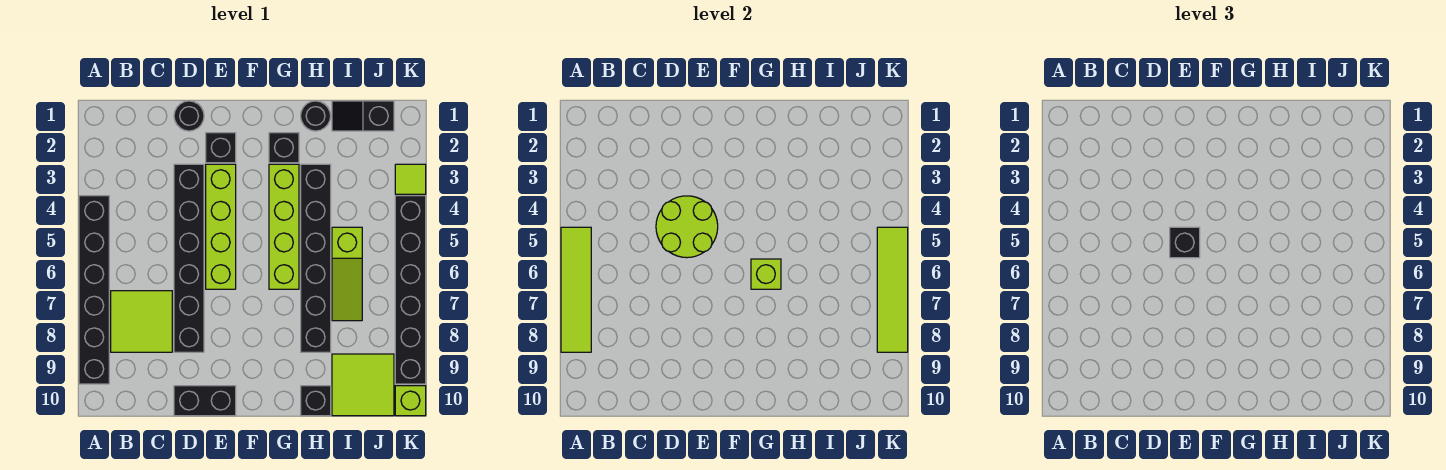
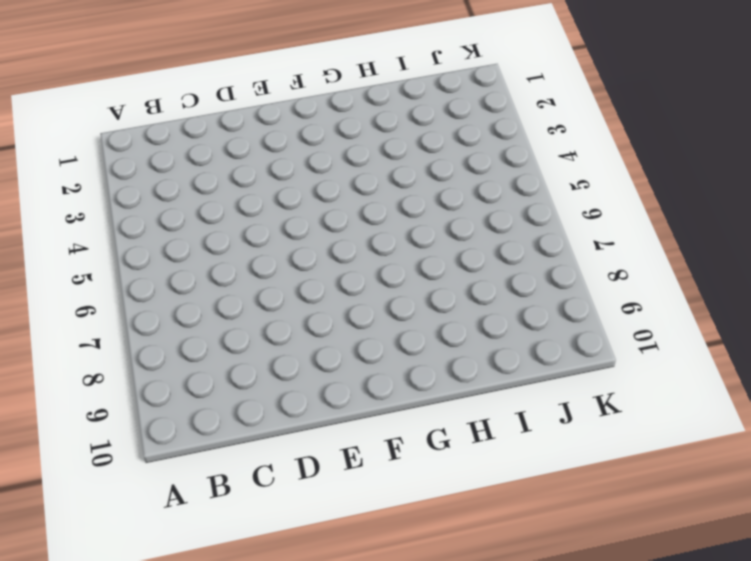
none -> black 1x6 brick [79,196,109,384]
none -> lime 2x2 tile [111,291,172,352]
none -> black 1x1 round brick [174,101,204,131]

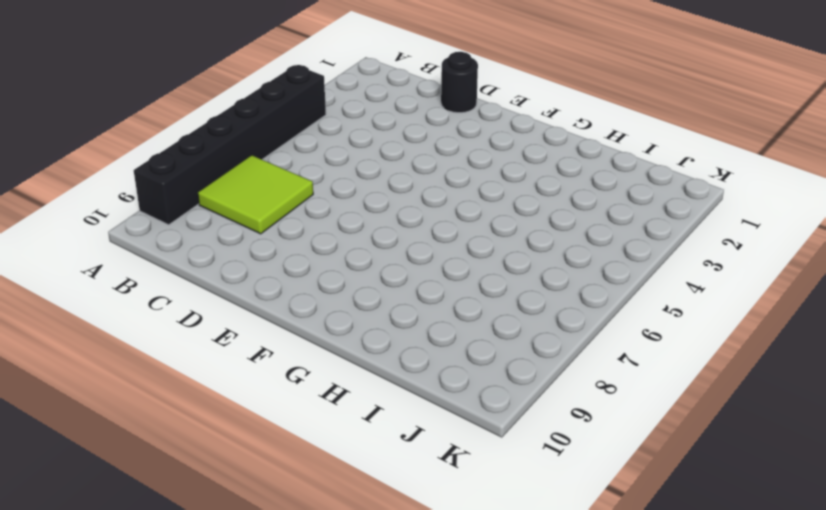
none -> black 1x6 brick [174,164,204,352]
none -> black 1x2 brick [174,386,236,416]
none -> black 1x1 brick [206,133,236,163]

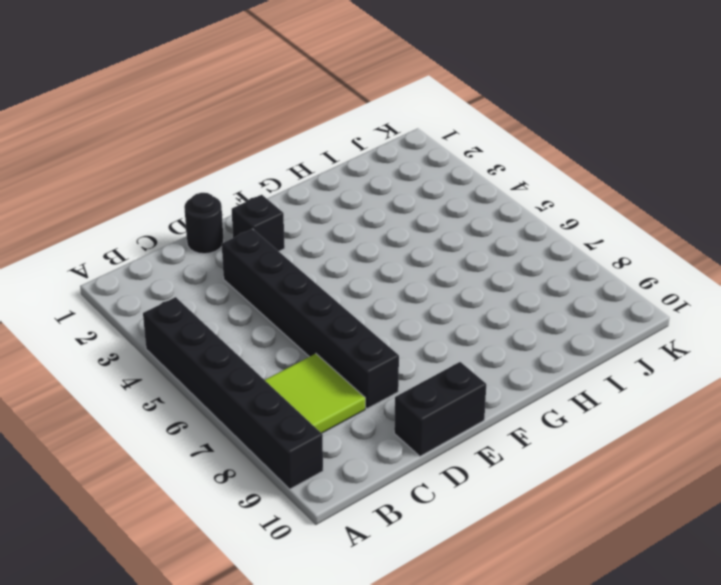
none -> lime 1x4 brick [206,164,236,289]
none -> black 1x1 brick [269,133,299,163]
none -> lime 1x4 brick [269,164,299,289]

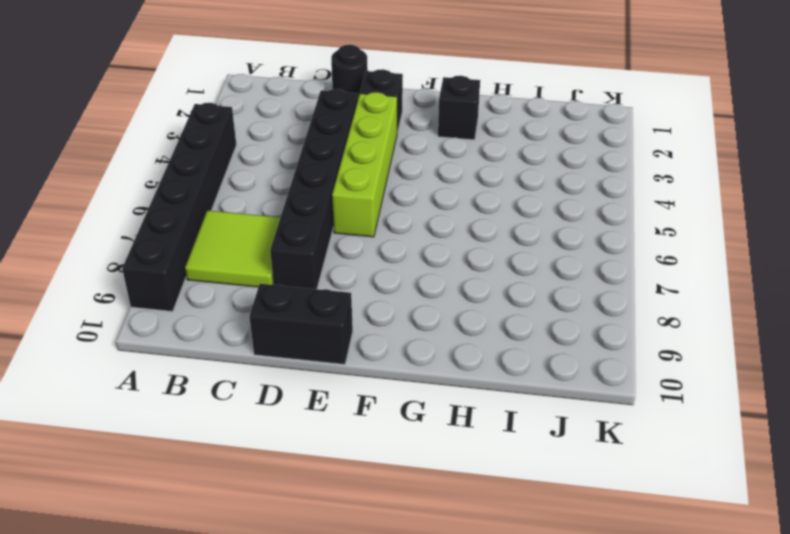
none -> lime 1x4 brick [269,164,299,289]
none -> black 1x1 round brick [301,101,331,131]
none -> black 1x6 brick [301,164,331,352]

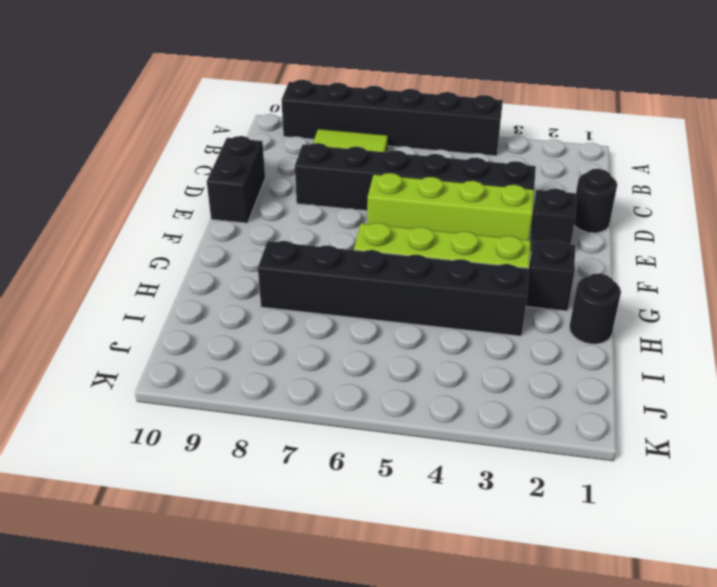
none -> black 1x1 brick [301,386,331,416]
none -> black 1x2 slope [332,101,394,131]
none -> lime 1x3 slope [332,227,362,321]

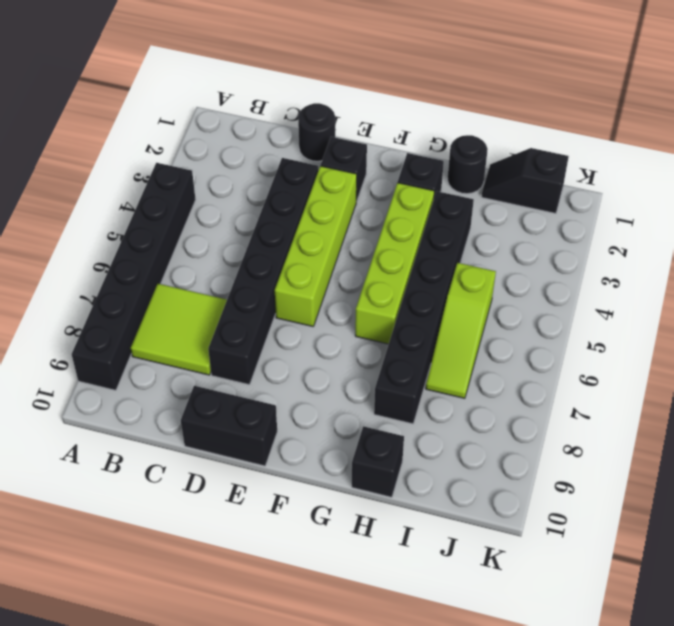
none -> lime 2x2 tile [332,354,394,416]
none -> lime 1x1 tile [395,164,426,194]
none -> black 1x6 brick [395,196,426,384]

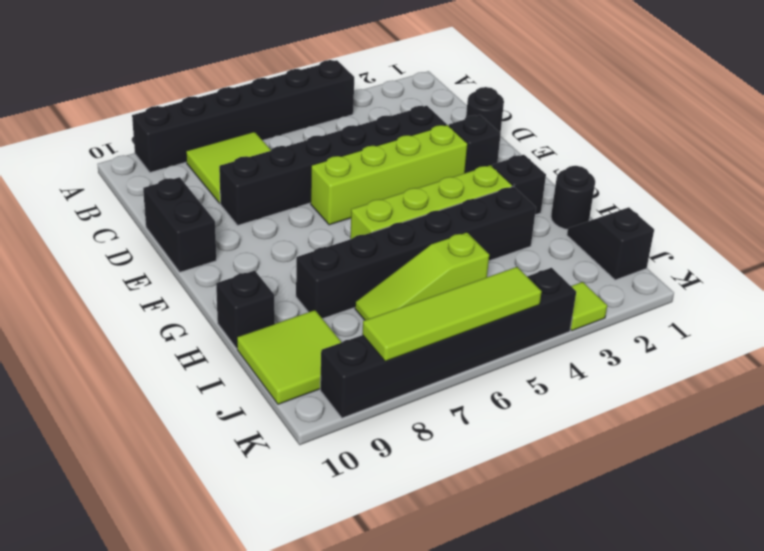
none -> lime 1x1 brick [395,386,426,416]
none -> lime 1x4 tile [561,227,591,352]
none -> lime 2x2 round brick [656,196,718,258]

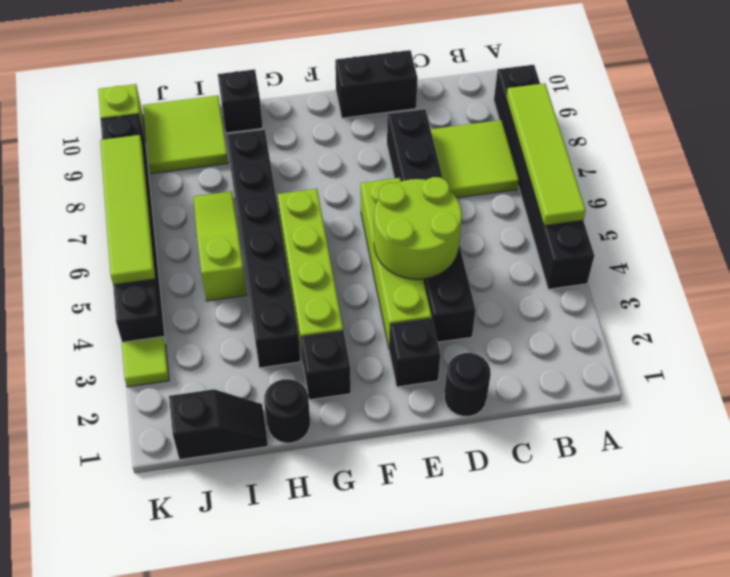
none -> lime 1x1 brick [751,259,781,289]
none -> black 1x1 brick [1170,227,1200,258]

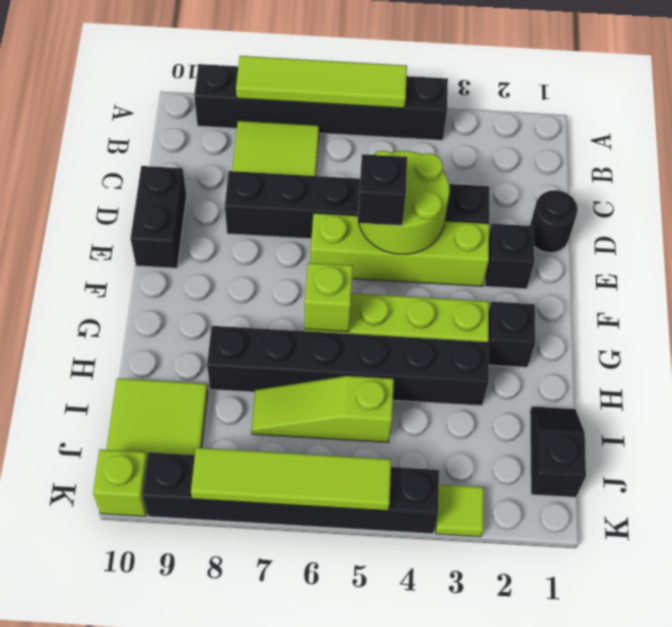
none -> black 1x1 round brick [301,101,331,131]
none -> black 1x1 brick [301,386,331,416]

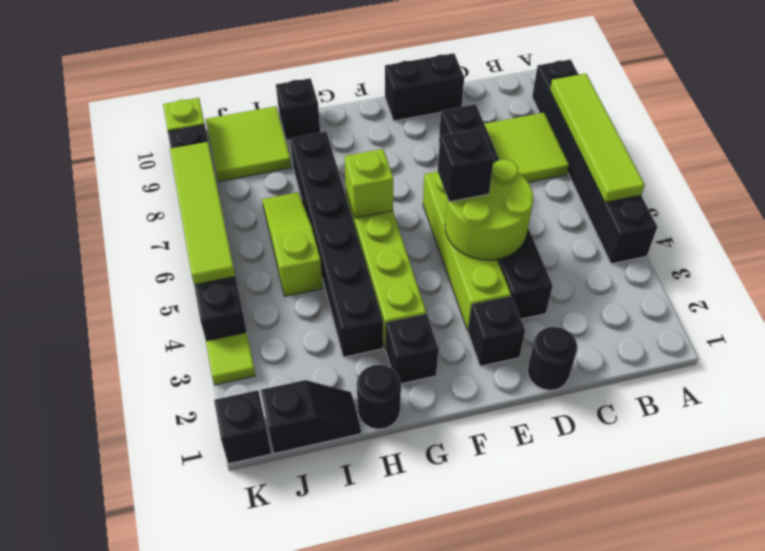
black 1x1 brick [214,390,271,464] -> none

